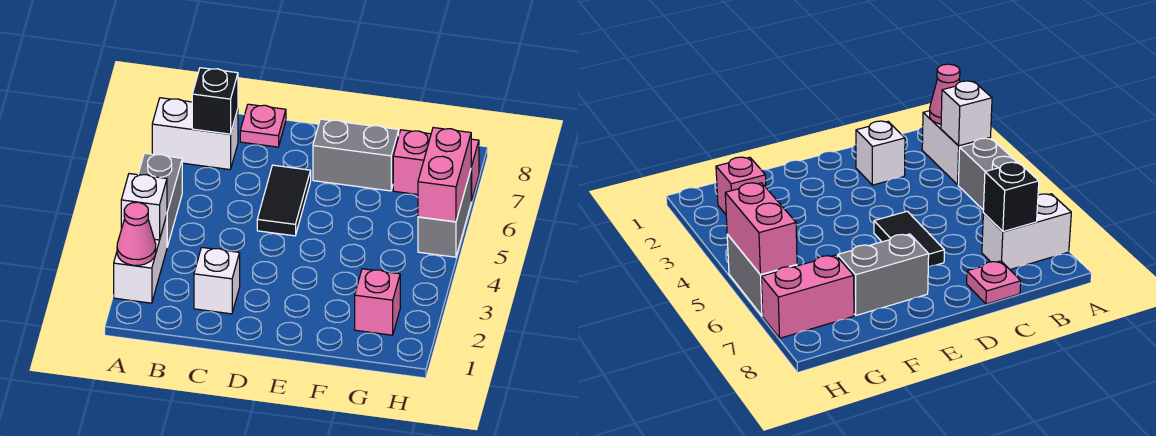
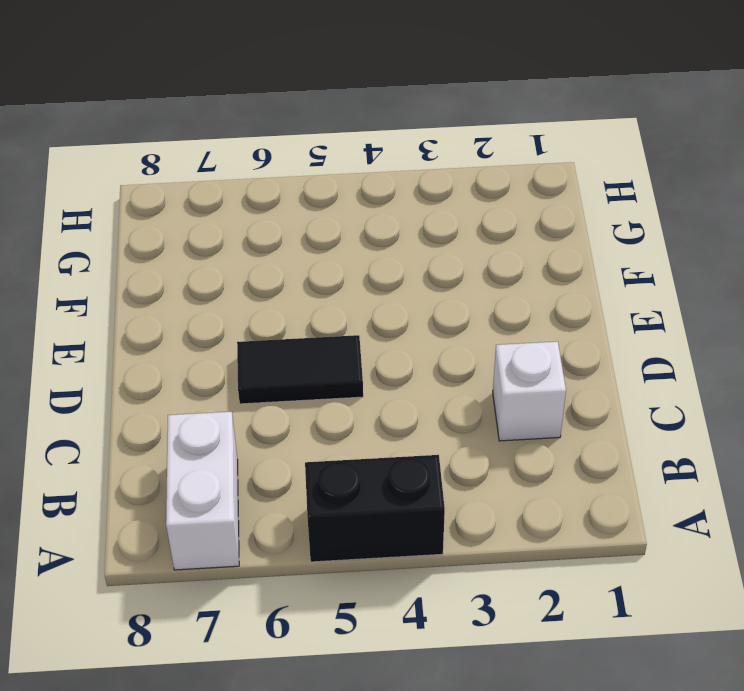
black 1x2 brick [305,455,445,562] -> grey 1x2 brick [138,153,182,247]
none -> white 1x2 brick [114,215,167,303]
none -> pink 1x1 plate [240,104,286,147]
none -> grey 1x2 brick [313,119,399,191]

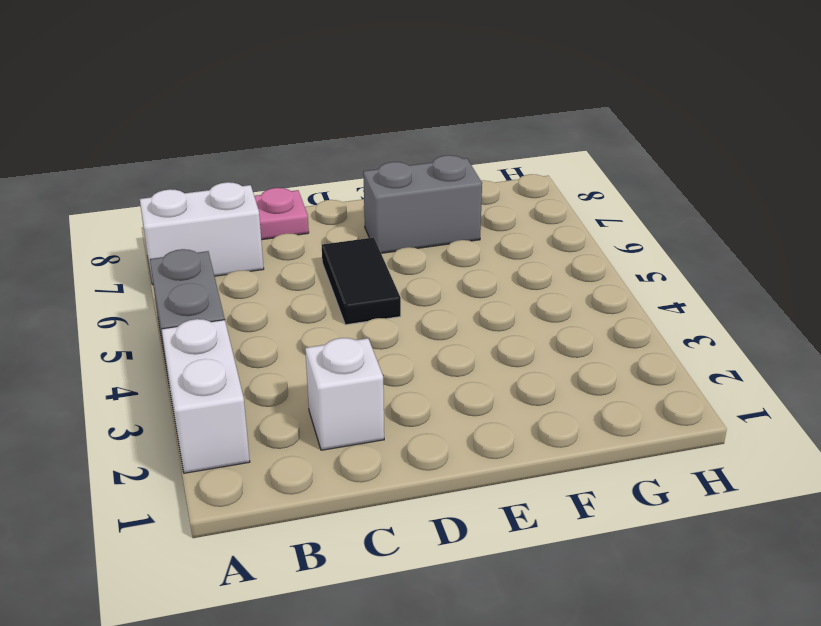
none -> pink 1x1 brick [355,269,400,335]
none -> pink 1x2 brick [393,130,479,201]
none -> grey 1x2 brick [418,170,471,257]

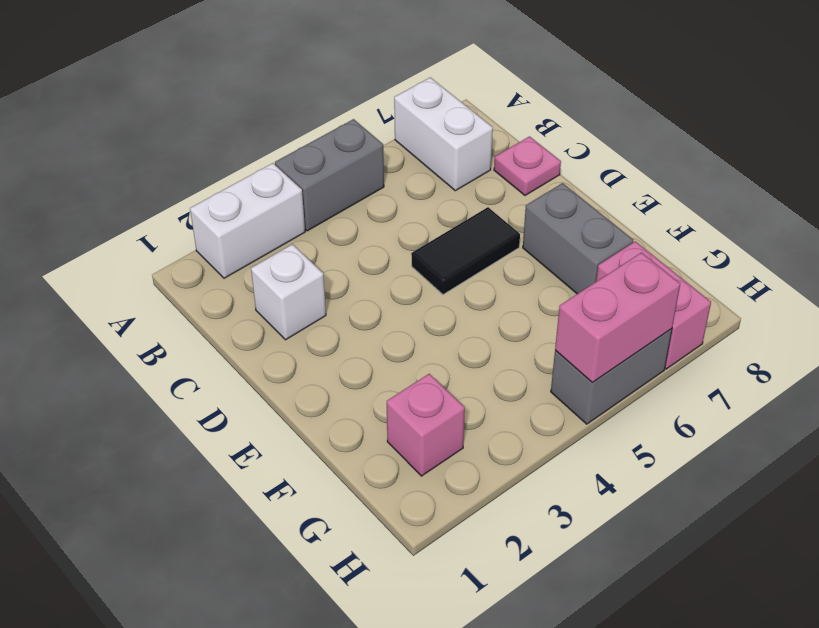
none -> pink 1x1 cone [117,202,156,265]
none -> white 1x1 brick [121,174,167,240]
none -> black 1x1 brick [192,68,238,134]

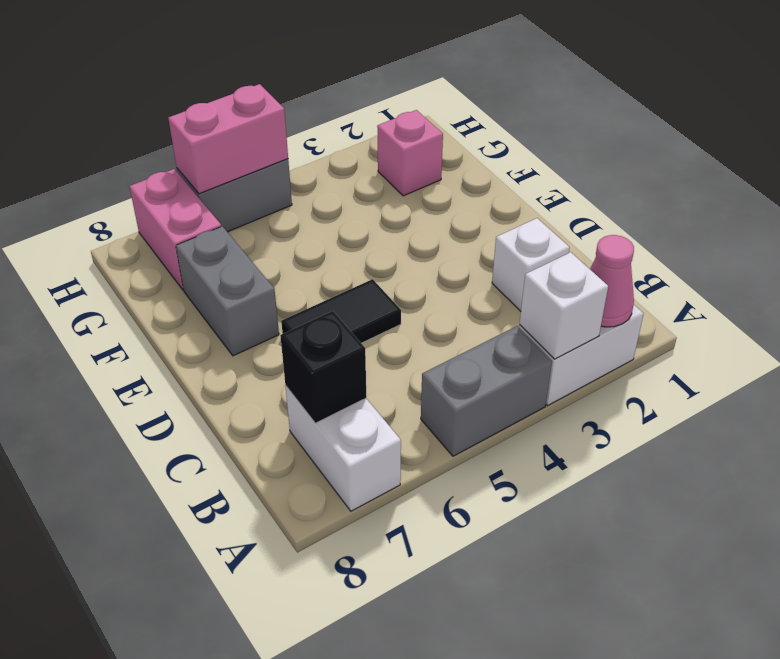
none -> pink 1x1 plate [240,104,286,147]

